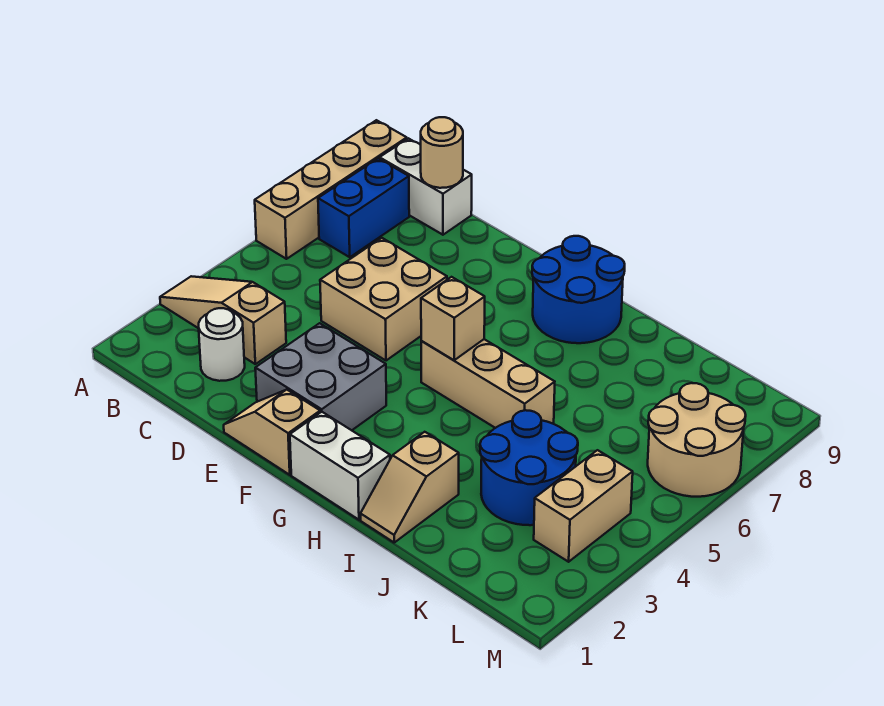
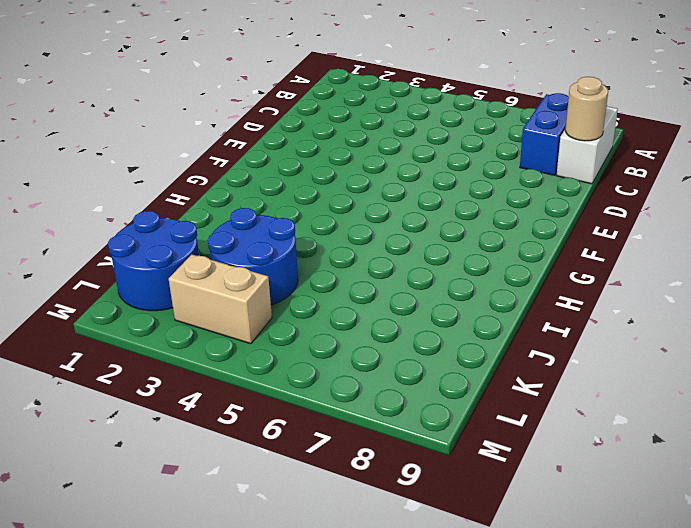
blue 1x2 brick [520,93,569,175] -> blue 1x2 brick turned to [318,158,409,257]
blue 2x2 round brick [108,211,199,311] -> blue 2x2 round brick moved to [532,236,625,343]
none -> tan 1x3 slope [160,276,286,364]
none -> tan 1x4 brick [255,120,407,259]
none -> white 1x1 round brick [199,308,245,381]

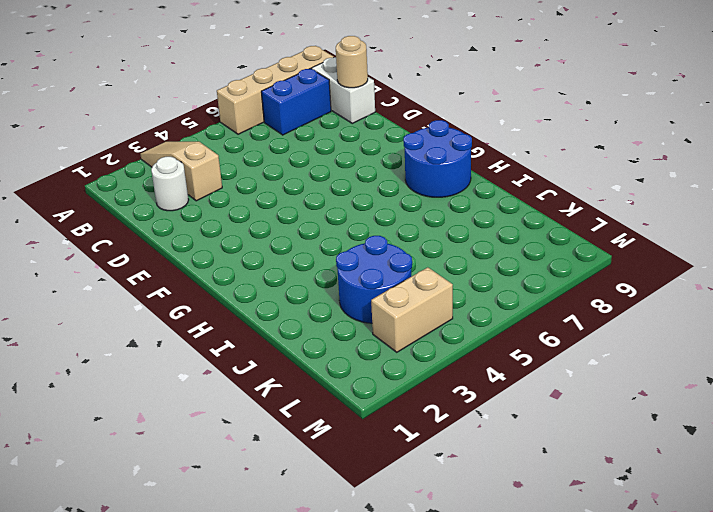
none -> tan 2x2 brick [320,238,447,361]
none -> tan 1x2 slope [224,390,320,475]
none -> grey 2x2 brick [255,323,386,430]

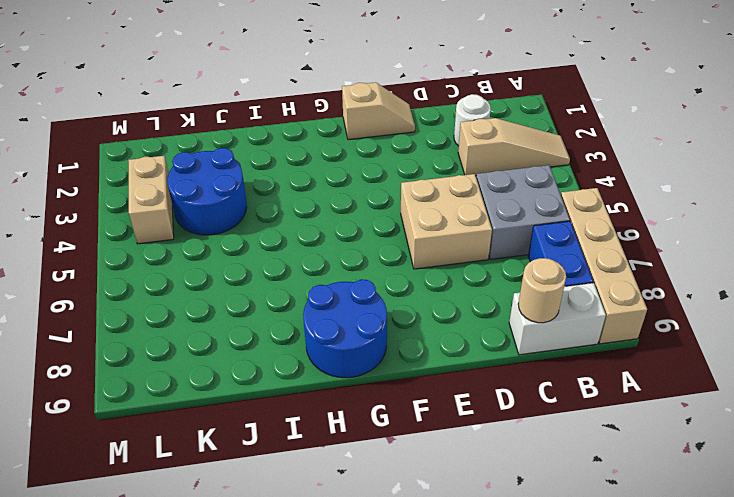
grey 2x2 brick [476,165,570,259] -> grey 2x2 brick moved to [255,323,386,430]
none -> white 1x2 brick [290,412,390,520]
none -> tan 1x3 brick [421,339,555,428]
none -> tan 1x2 slope [361,432,459,542]

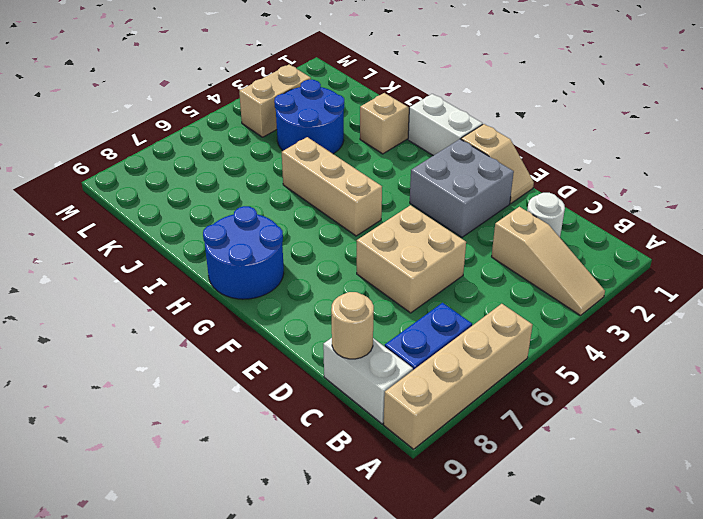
none -> tan 2x2 round brick [648,383,746,497]
none -> tan 1x1 brick [421,277,485,360]

